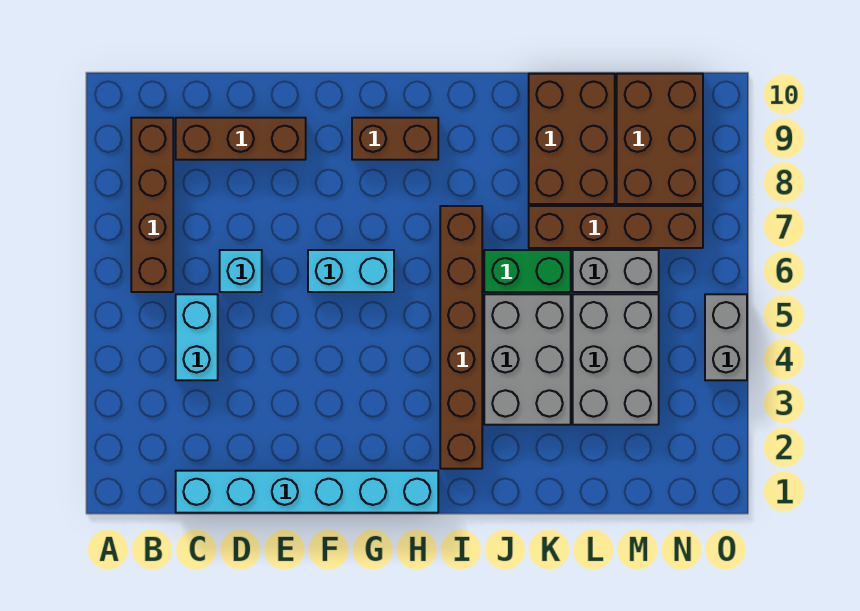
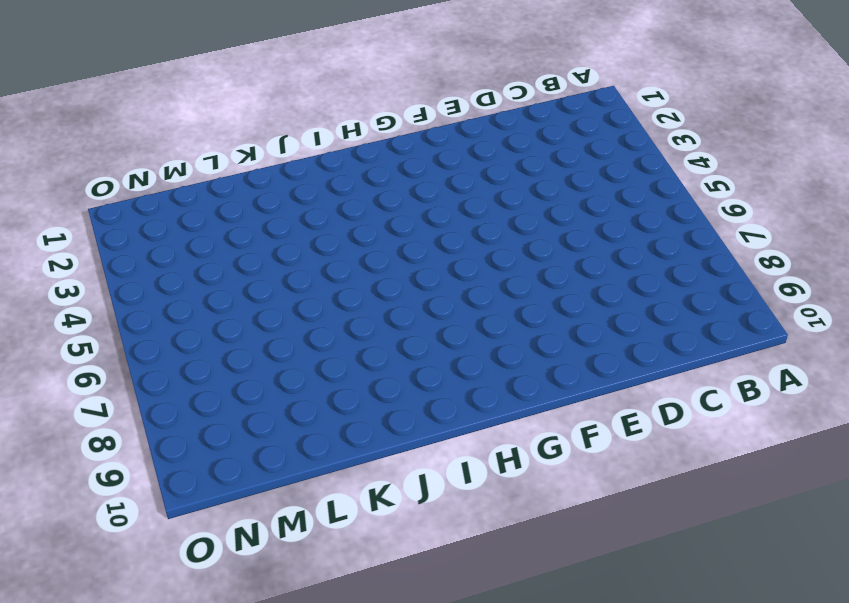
none -> brown 1x4 brick [131,118,173,292]
none -> cyan 1x6 brick [176,471,438,513]
none -> cyan 1x2 brick [176,294,218,380]

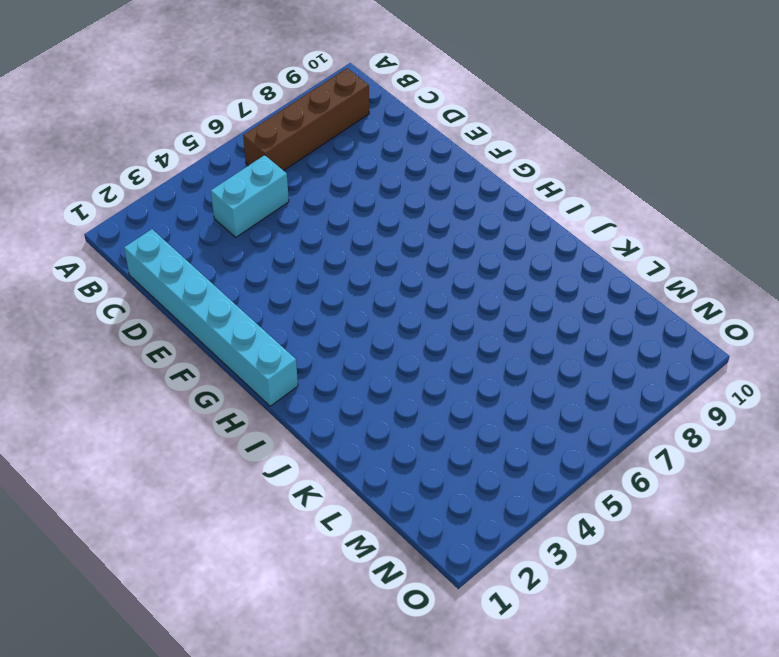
none -> brown 1x3 brick [176,118,306,160]
none -> cyan 1x1 brick [220,250,262,292]
none -> cyan 1x2 brick [308,250,394,292]

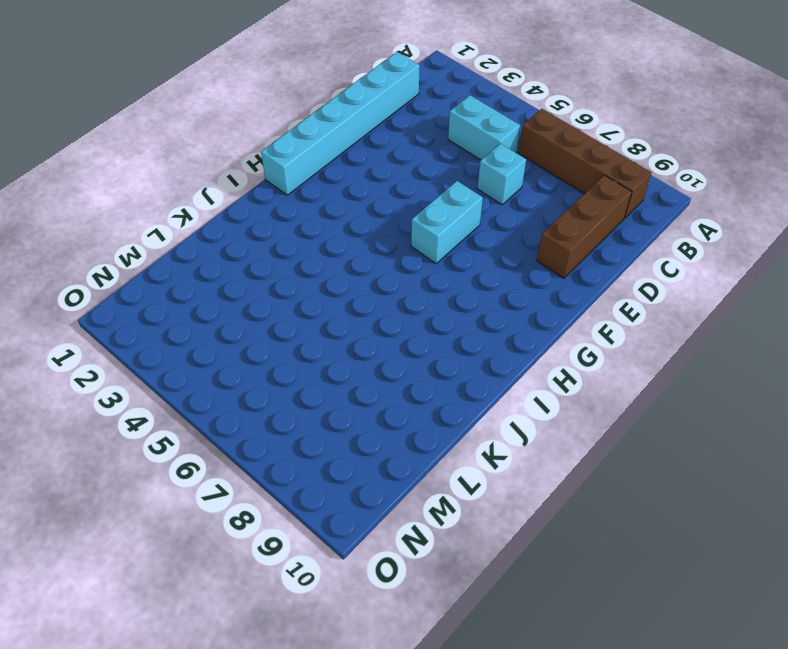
none -> brown 1x2 brick [352,118,438,160]
none -> brown 1x6 brick [440,206,482,469]
none -> grey 2x3 brick [484,294,571,425]

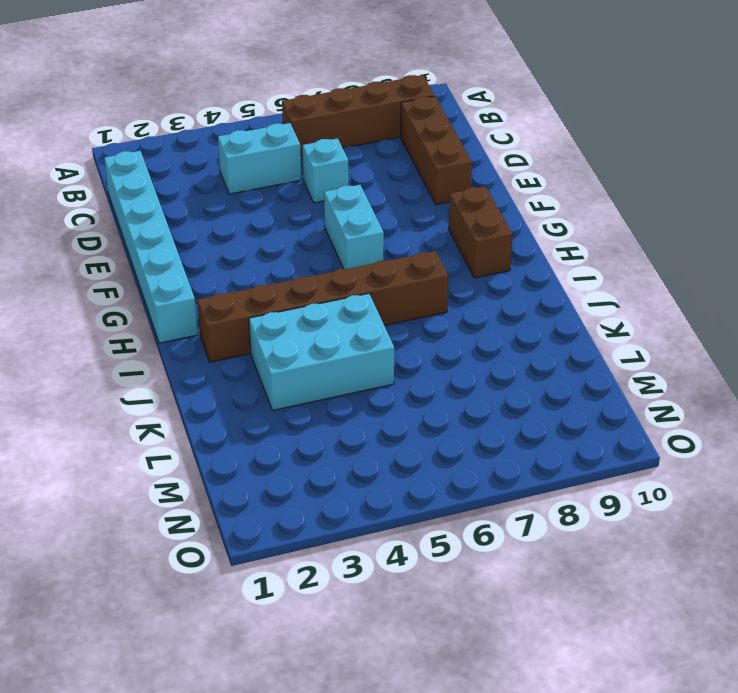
cyan 2x3 brick [249,294,394,410] -> grey 2x3 brick [484,294,571,425]
none -> green 1x2 brick [484,250,571,292]
none -> brown 1x4 brick [529,206,703,248]
none -> brown 2x3 brick [529,74,615,204]

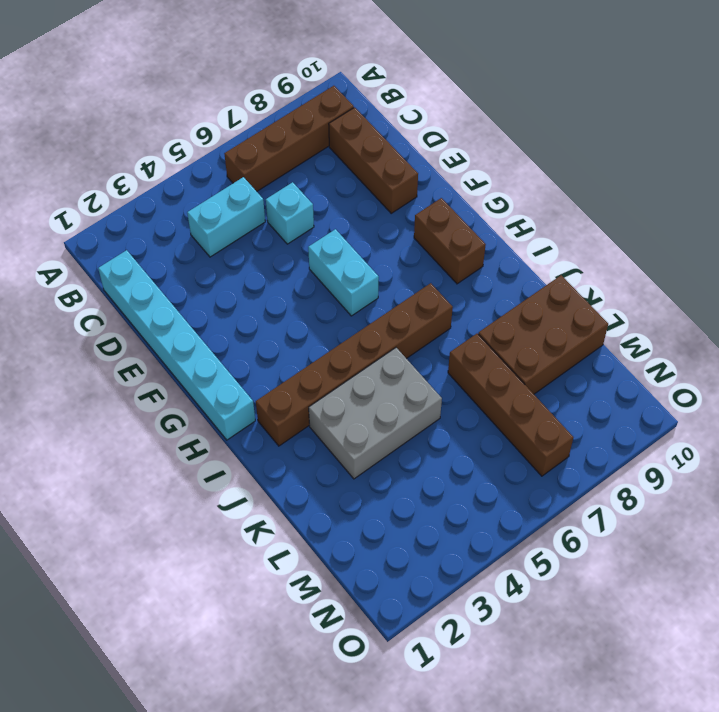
none -> green 1x2 brick [484,250,571,292]
none -> grey 2x3 brick [573,294,659,425]
none -> grey 1x2 brick [573,250,659,292]

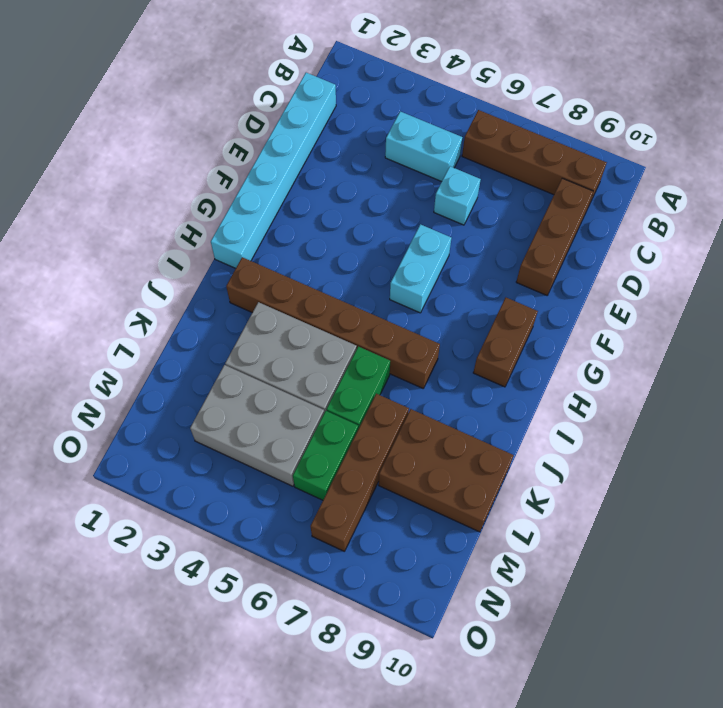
green 1x2 brick [293,411,358,500] -> grey 1x2 brick [573,250,659,292]
none -> brown 2x3 brick [617,74,703,204]
none -> grey 1x2 brick [705,294,747,380]

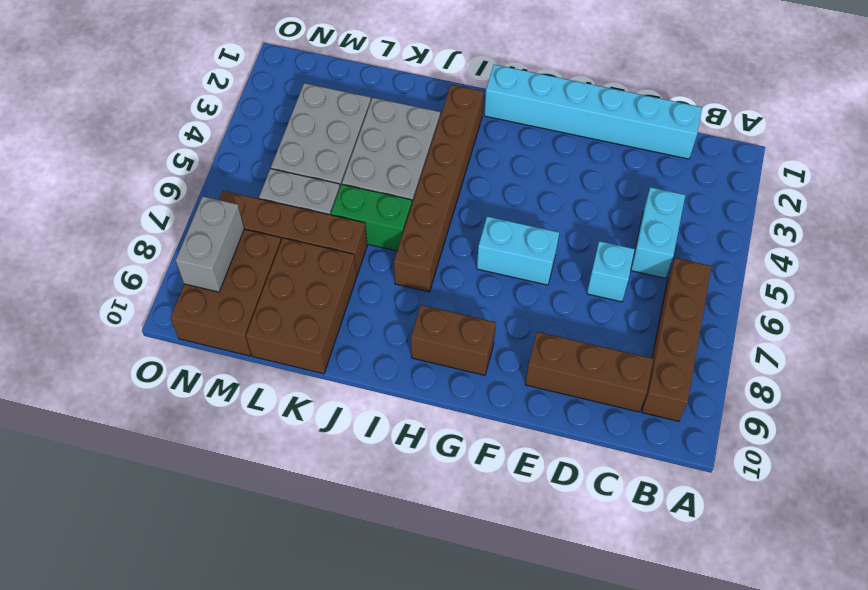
grey 1x2 brick [176,197,244,292] -> grey 1x2 brick moved to [705,294,747,380]

